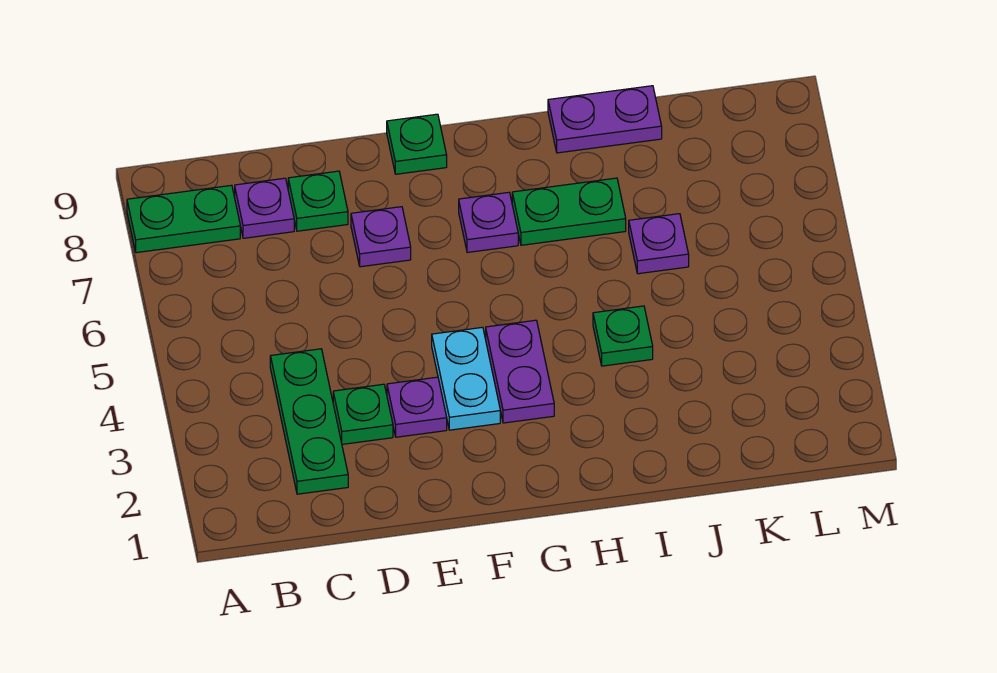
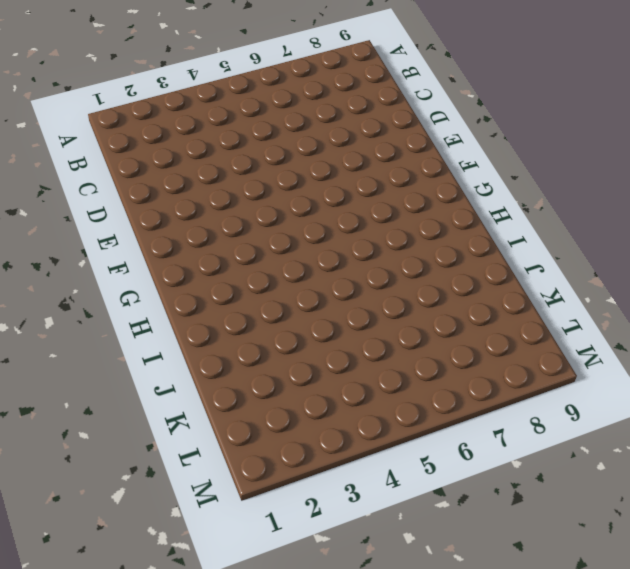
none -> green 1x2 plate [127,185,240,253]
none -> green 1x3 plate [270,349,348,494]
none -> purple 1x1 plate [235,178,294,238]

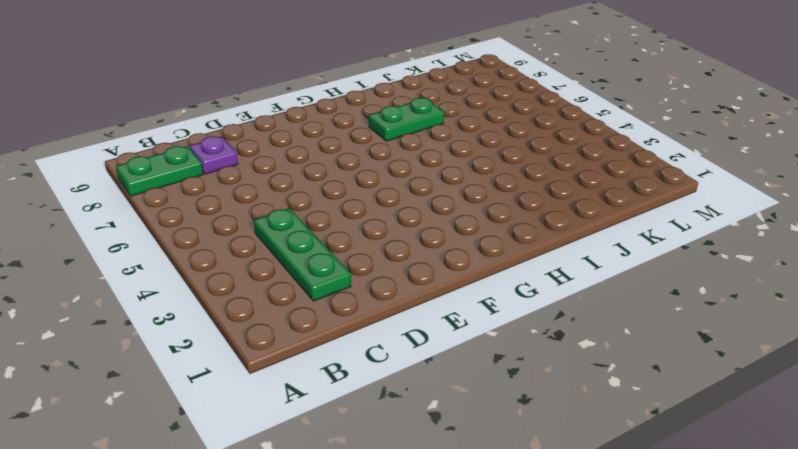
none -> green 1x1 plate [333,384,393,444]
none -> green 1x1 plate [288,171,348,231]
none -> purple 1x1 plate [387,377,447,437]

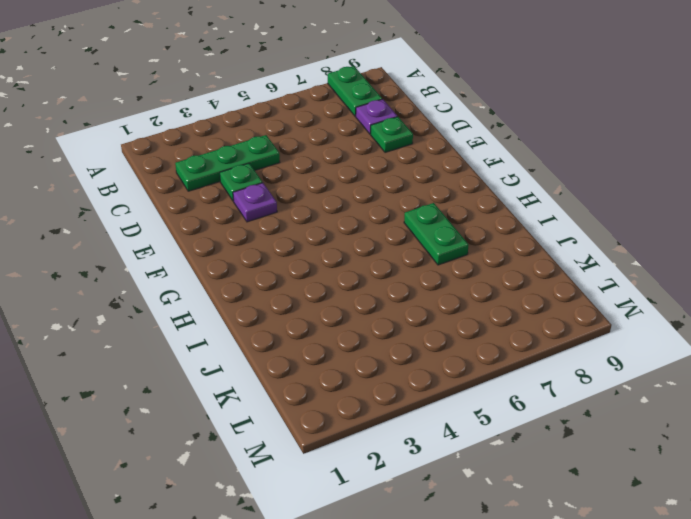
none -> purple 1x1 plate [351,207,411,267]
none -> cyan 1x2 plate [432,327,500,430]
none -> green 1x1 plate [387,114,447,174]

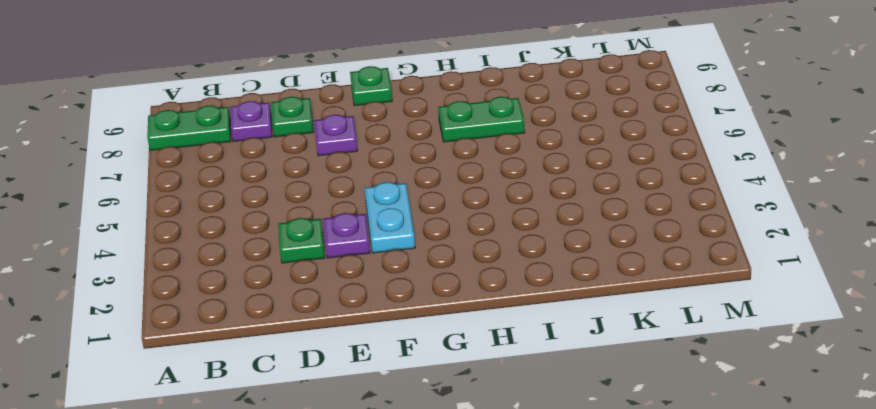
none -> green 1x3 plate [270,349,348,494]
none -> purple 1x2 plate [486,320,554,423]
none -> purple 1x1 plate [459,192,518,253]

